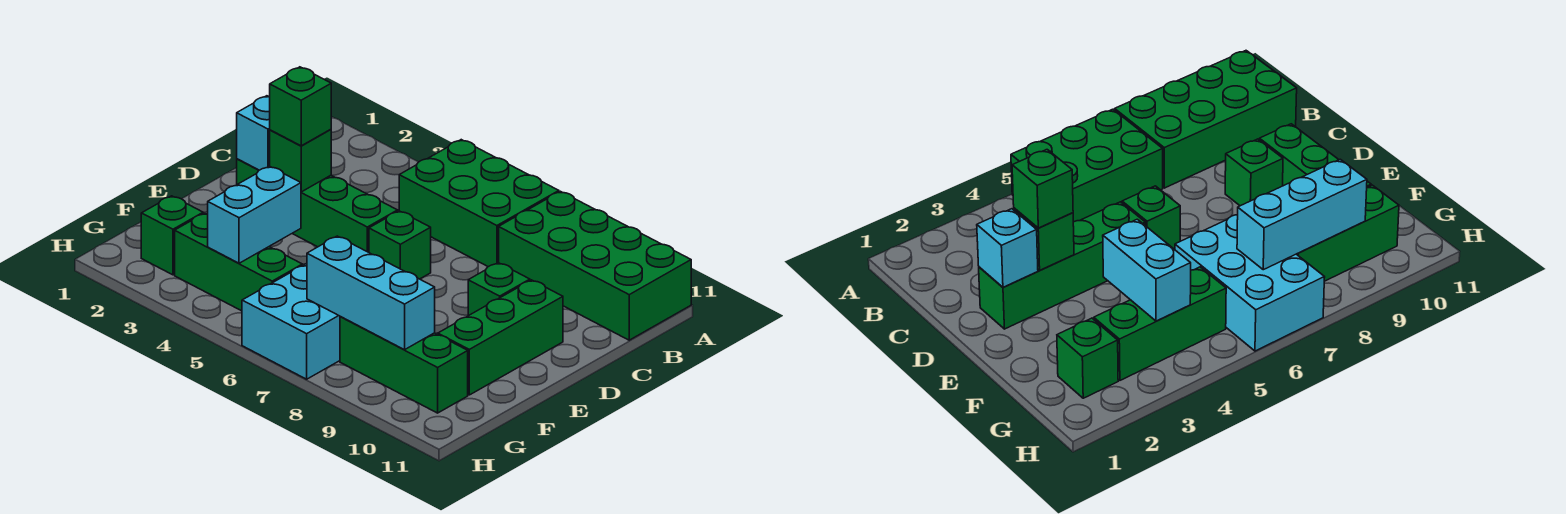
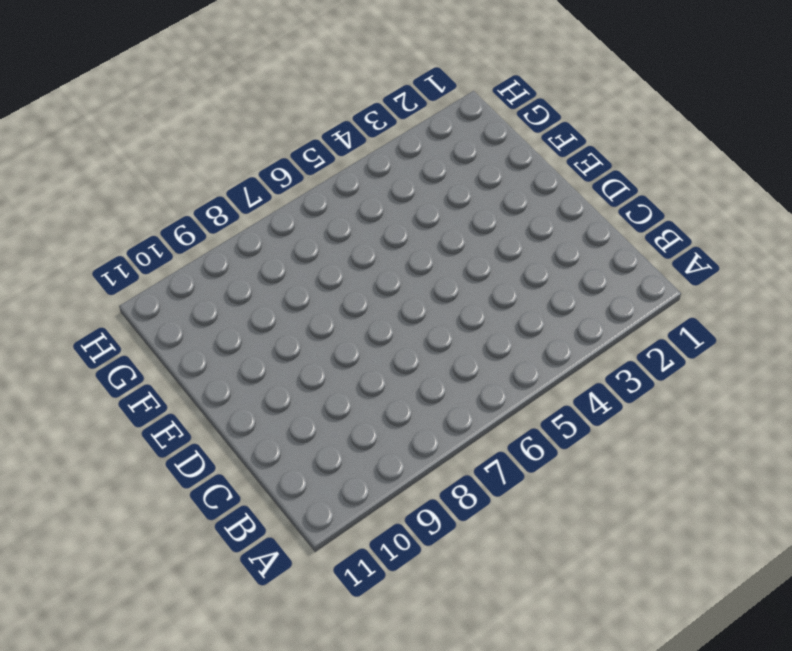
none -> green 2x3 brick [399,140,559,267]
none -> green 2x4 brick [499,191,691,340]
none -> green 1x4 brick [237,159,398,252]

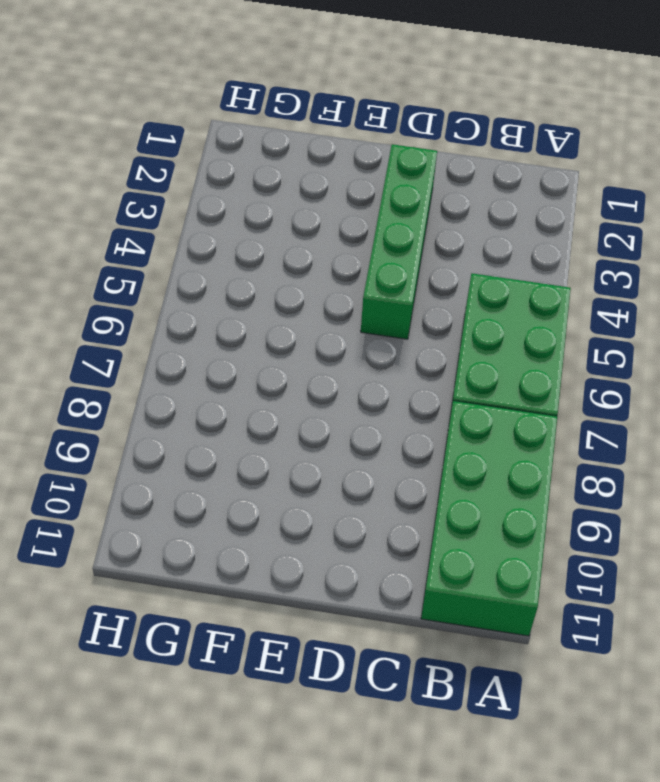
none -> green 1x1 brick [369,211,431,279]
none -> green 1x1 brick [468,263,530,316]
none -> green 1x3 brick [438,280,563,395]

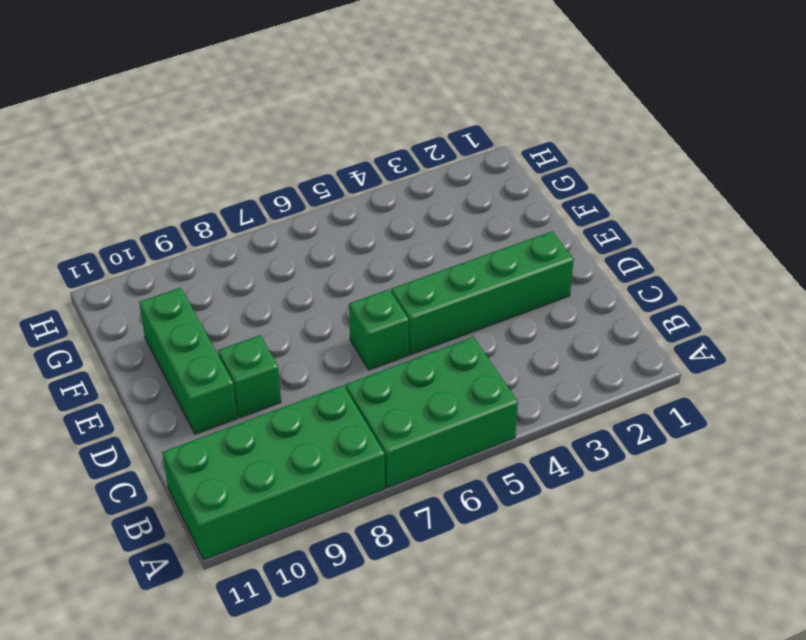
none -> cyan 2x3 brick [242,263,340,379]
none -> green 1x1 brick [141,196,203,275]
none -> green 1x3 brick [175,213,302,311]

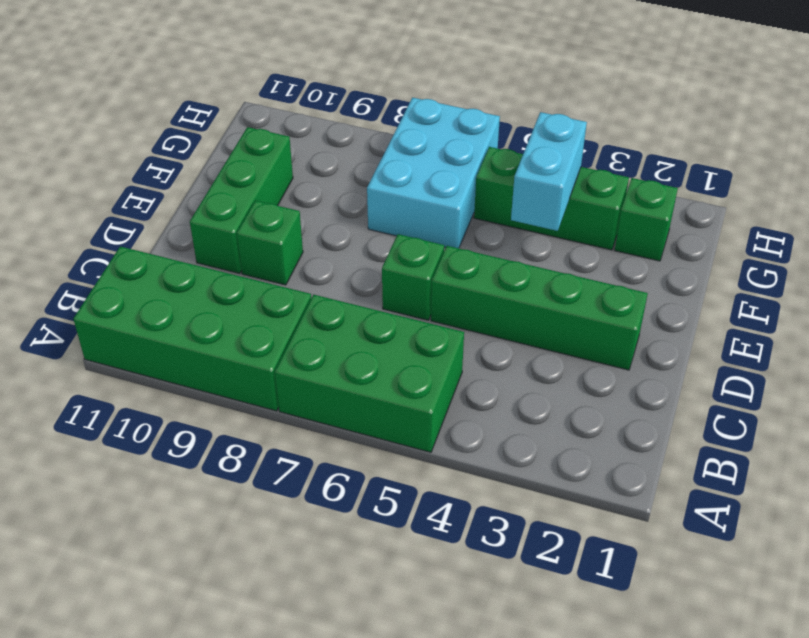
none -> green 1x3 brick [340,317,468,413]
none -> cyan 1x1 brick [237,96,270,170]
none -> green 1x1 brick [270,129,331,192]

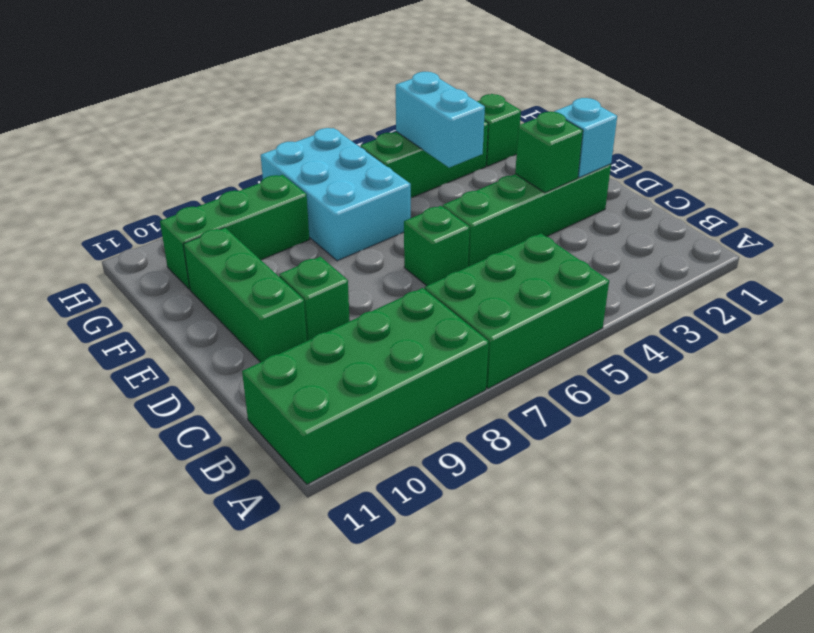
none -> cyan 1x3 brick [307,236,435,350]
none -> green 1x1 brick [270,67,331,146]

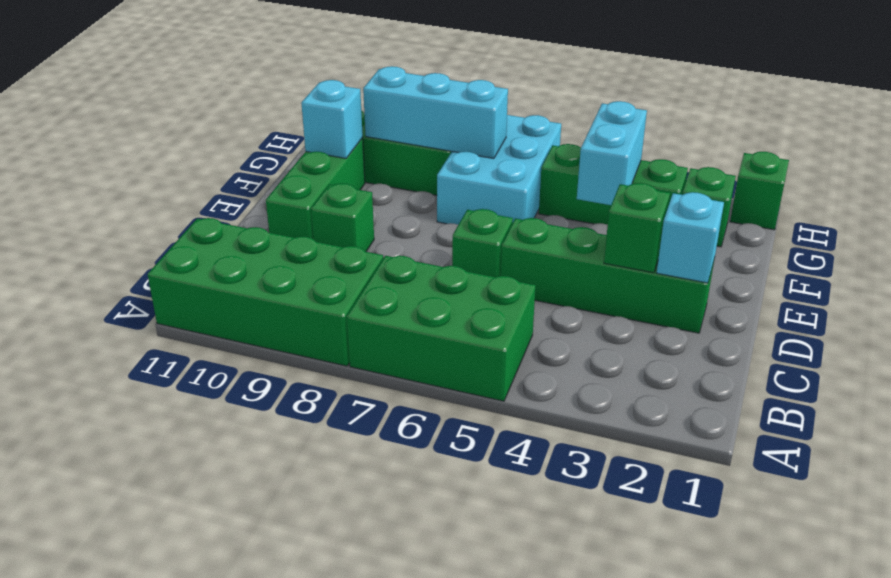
cyan 1x1 brick [301,80,363,158] -> none
green 1x1 brick [730,152,789,230] -> green 1x1 brick moved to [270,67,331,146]

